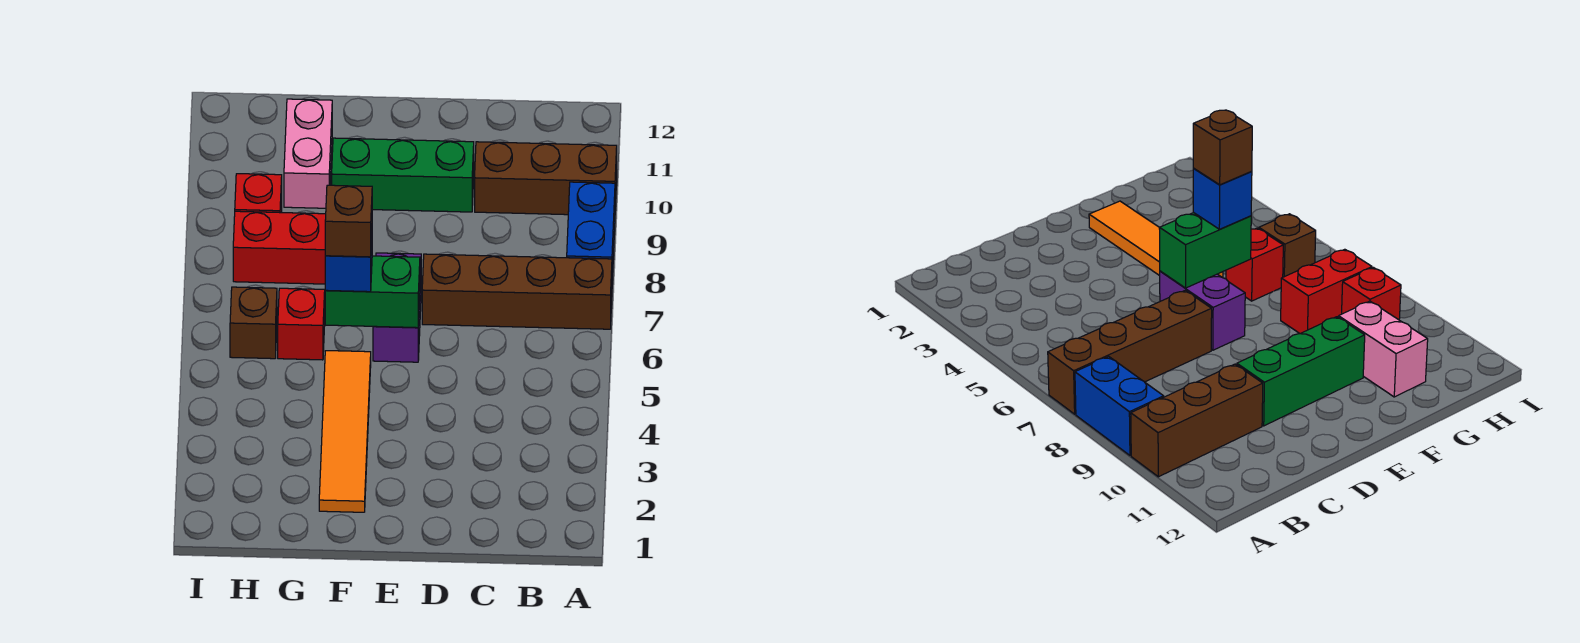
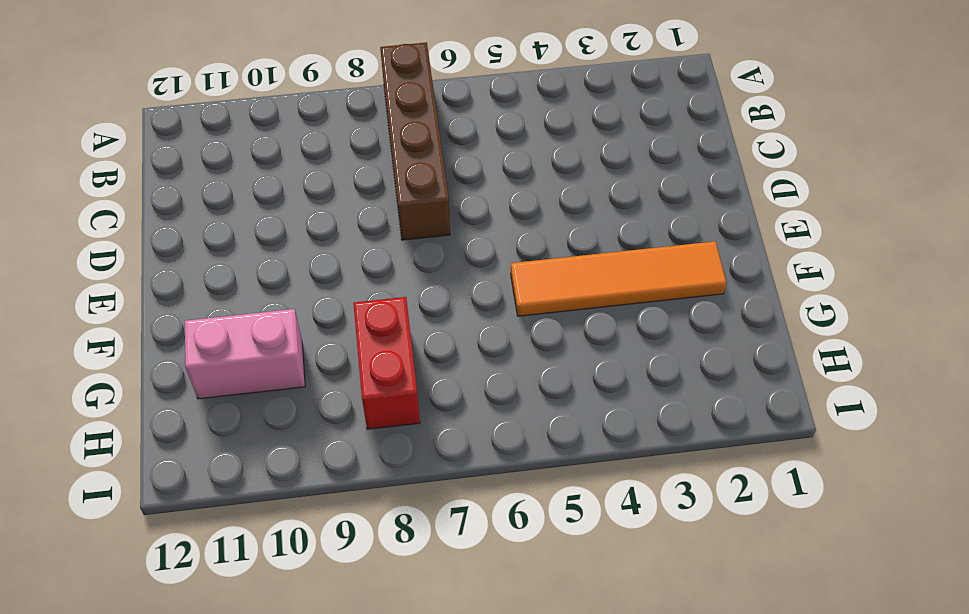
none -> blue 1x2 brick [567,182,615,280]
none -> brown 1x3 brick [475,142,617,215]
none -> green 1x3 brick [332,138,474,212]

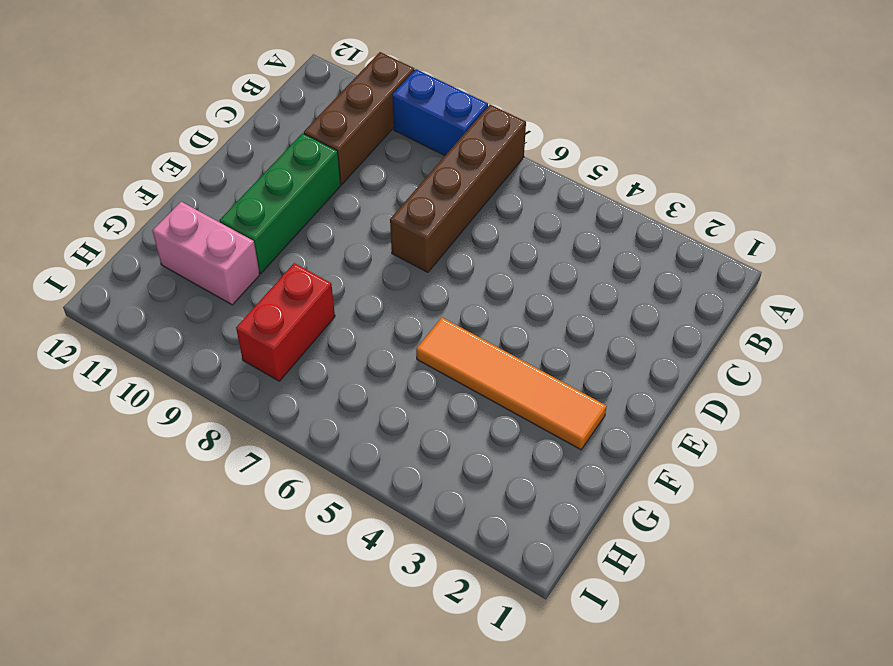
none -> purple 1x2 brick [373,253,421,362]
none -> red 1x1 brick [278,288,325,360]
none -> brown 1x1 brick [230,287,277,359]

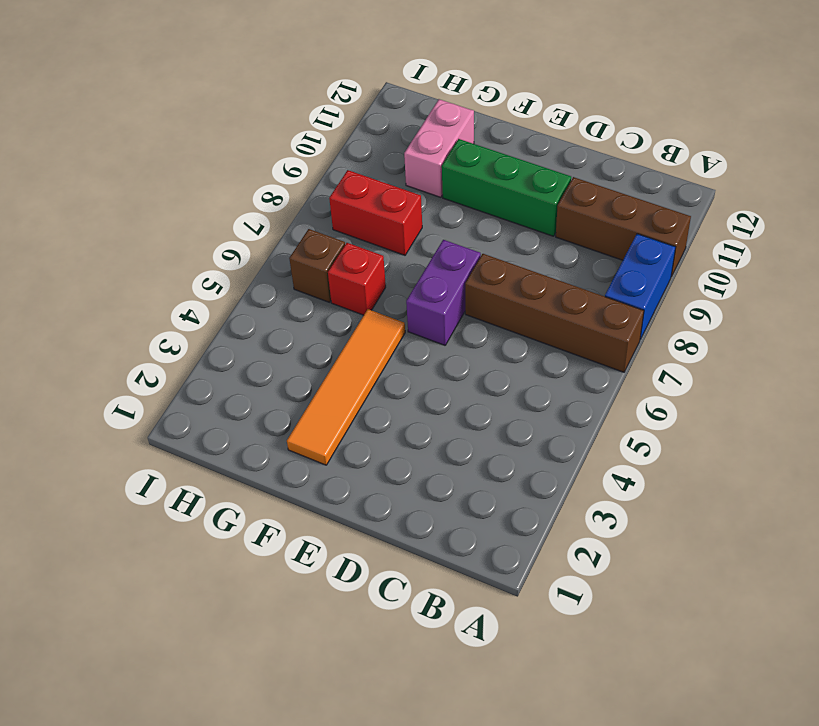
none -> red 1x1 brick [235,174,282,213]
none -> green 1x2 brick [325,256,420,328]
none -> blue 1x1 brick [325,239,372,292]

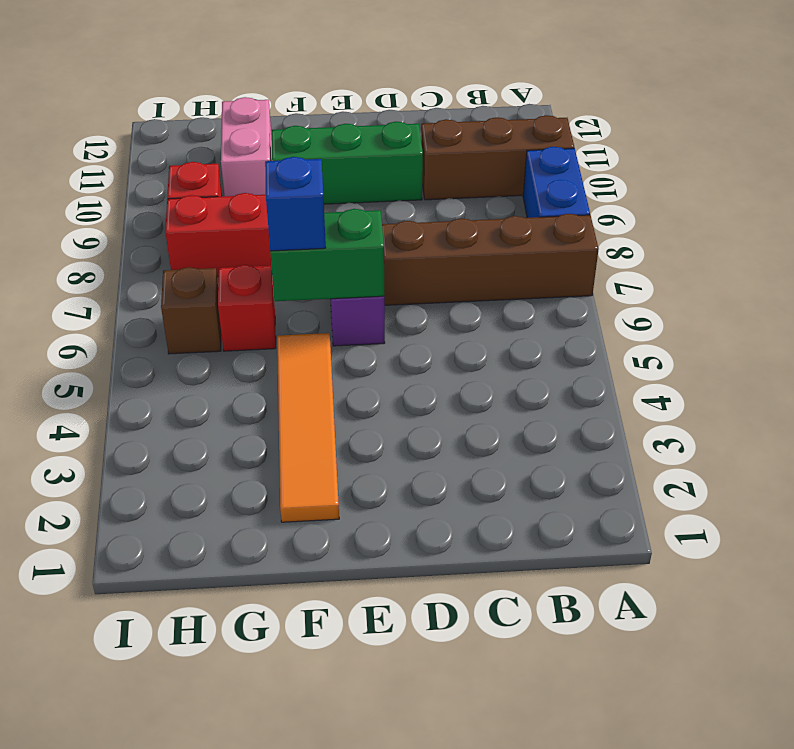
none -> brown 1x1 brick [325,185,372,257]

